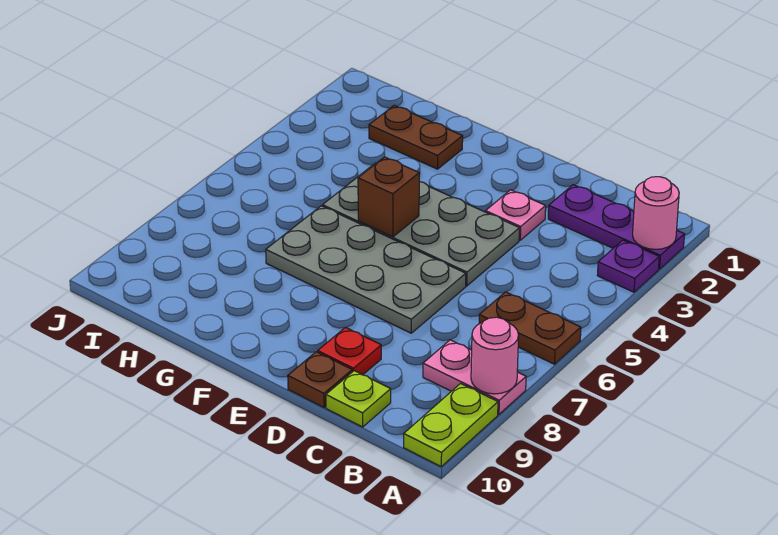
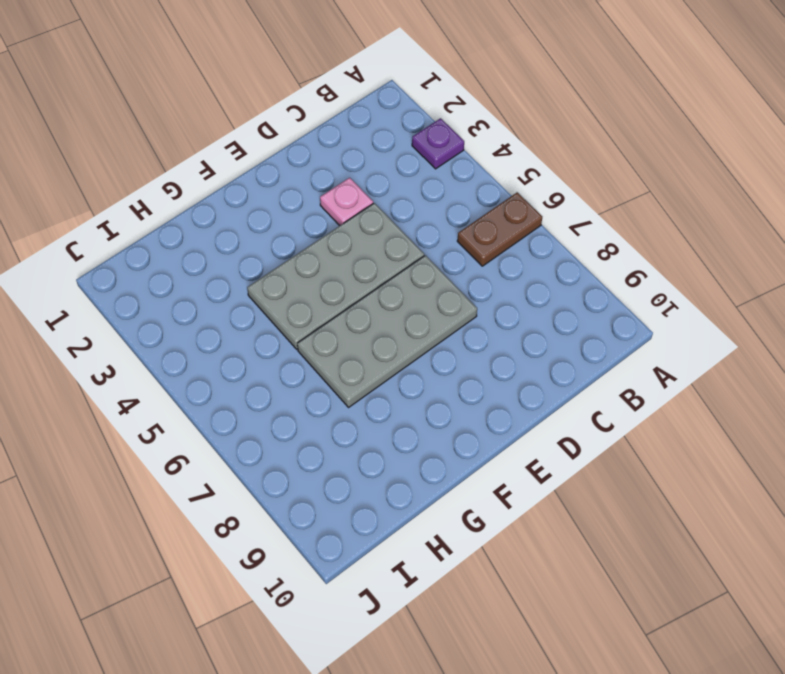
none -> purple 1x3 plate [548,185,684,269]
none -> pink 1x2 plate [423,340,526,414]
none -> lime 1x2 plate [404,384,498,466]

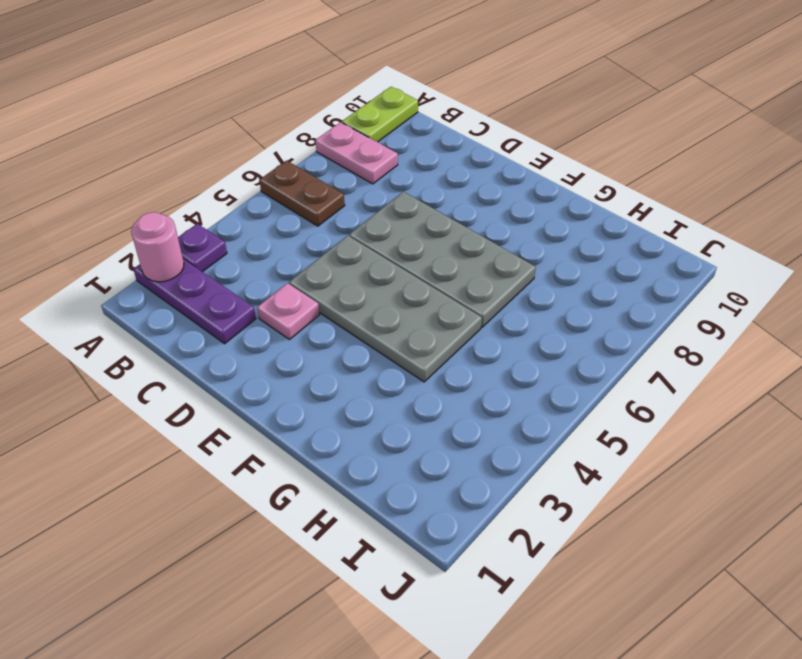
none -> lime 1x1 plate [326,371,391,427]
none -> red 1x1 plate [318,327,381,375]
none -> brown 1x1 plate [288,352,352,407]

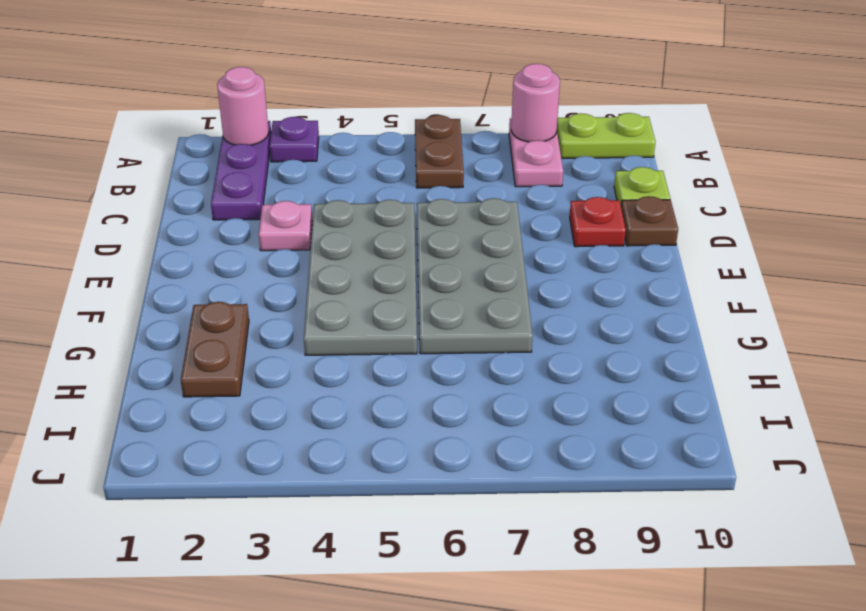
none -> brown 1x1 brick [358,157,419,237]

